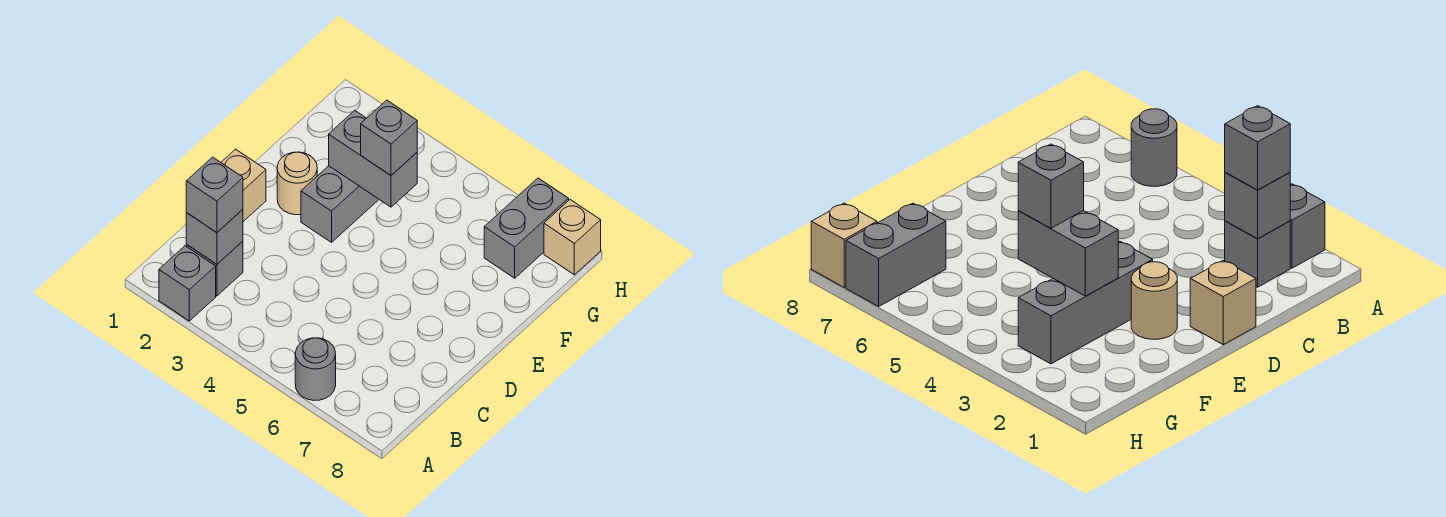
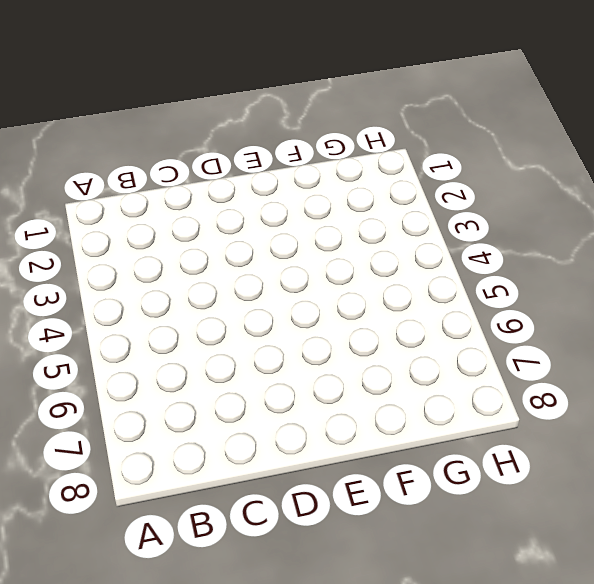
none -> grey 1x1 brick [159,246,216,321]
none -> grey 1x1 round brick [295,338,336,400]
none -> grey 1x1 brick [186,241,243,296]

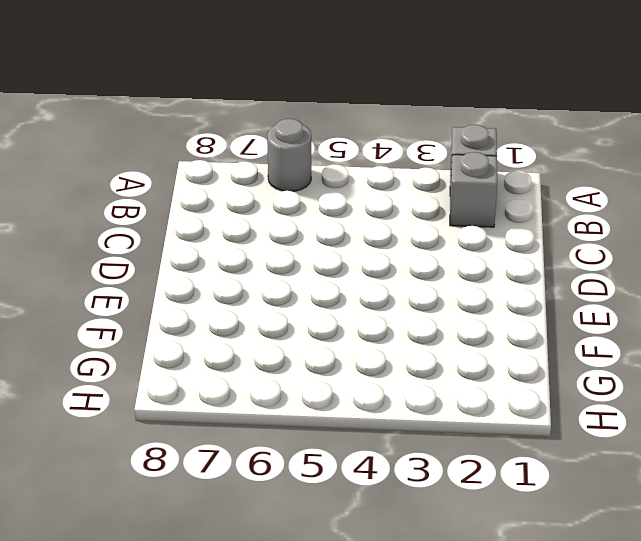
none -> tan 1x1 brick [221,149,266,222]
none -> tan 1x1 round brick [277,152,317,215]
none -> grey 1x3 brick [301,166,379,242]

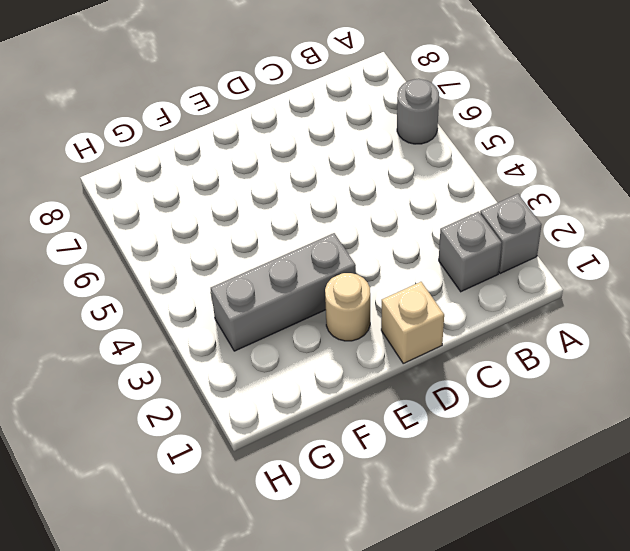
none -> grey 1x2 brick [484,178,569,278]
none -> tan 1x1 brick [544,200,601,275]
none -> grey 1x1 brick [186,210,243,264]

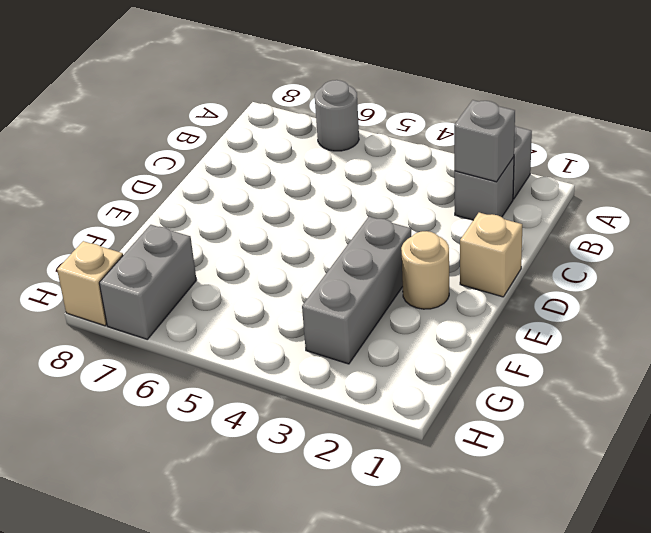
none -> grey 1x2 brick [329,111,417,207]
none -> grey 1x1 brick [186,157,243,233]
none -> grey 1x1 brick [361,100,417,175]

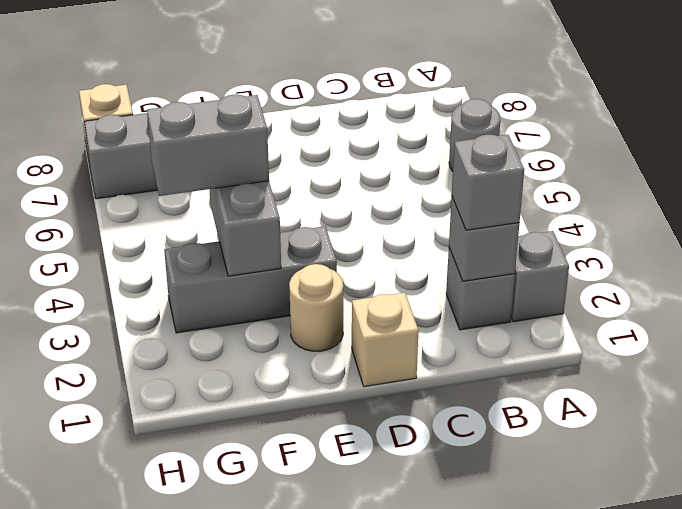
grey 1x2 brick [147,95,269,196] -> grey 1x1 brick [361,100,417,175]

